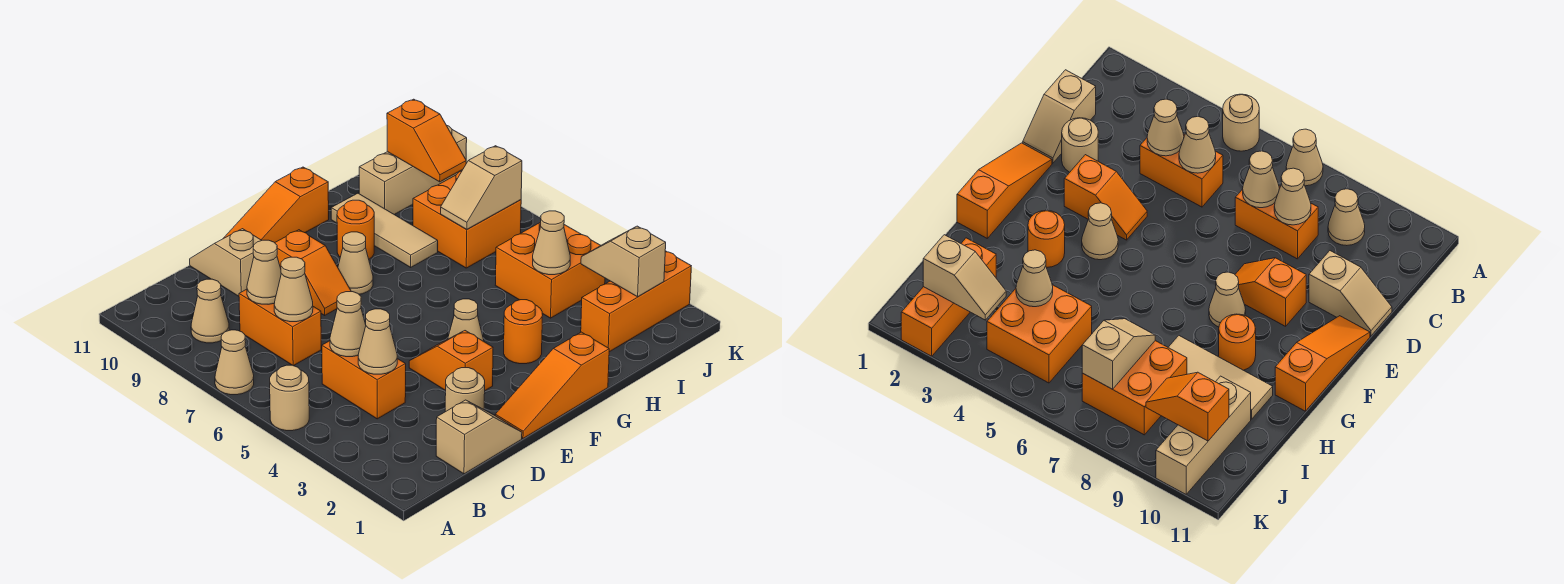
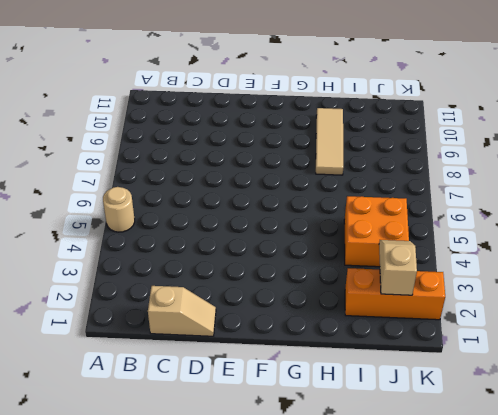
none -> tan 1x1 cone [215,330,254,395]
none -> tan 1x1 cone [191,279,229,343]
none -> orange 1x2 brick [322,341,406,419]

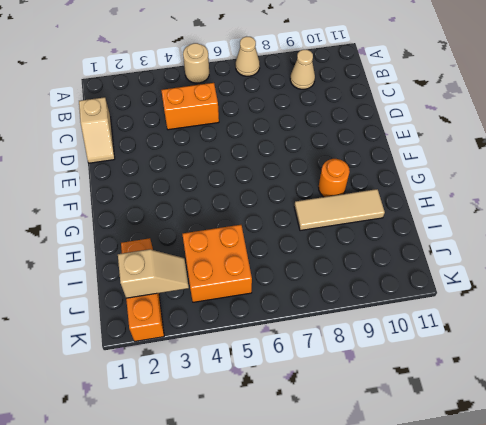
none -> orange 1x2 brick [239,289,321,366]
none -> tan 1x1 round brick [445,368,485,412]
none -> tan 1x2 slope [190,229,262,296]

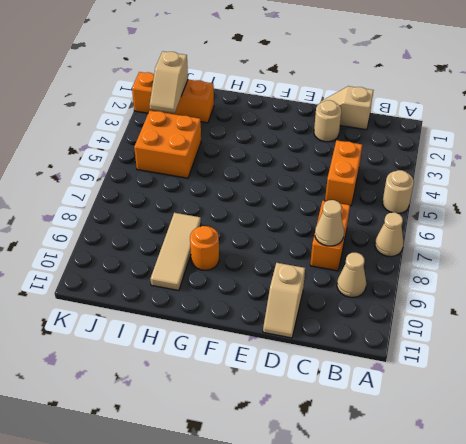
none -> orange 1x3 slope [495,332,609,438]
none -> orange 1x2 slope [409,331,493,391]
none -> orange 1x2 slope [275,230,351,315]

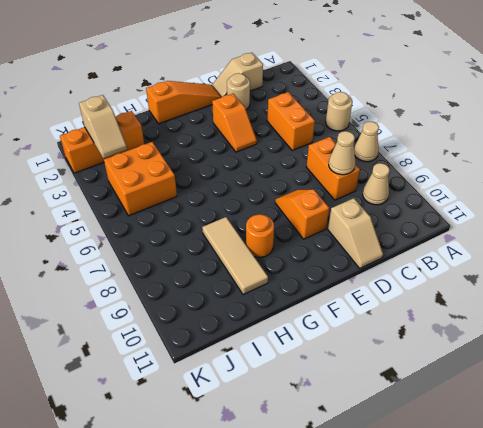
none -> orange 1x3 slope [223,167,329,242]
none -> tan 1x1 cone [448,299,484,341]
none -> tan 1x1 cone [338,232,373,294]

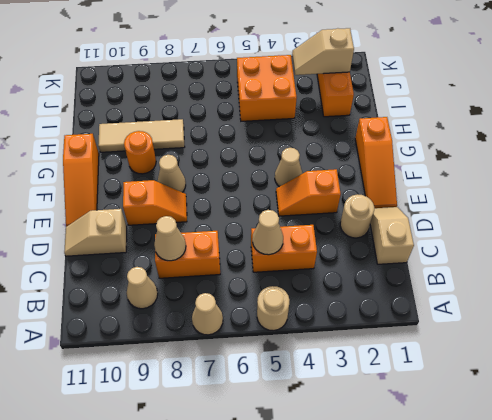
none -> orange 1x1 round brick [504,300,543,364]
none -> orange 2x2 brick [413,171,521,268]
none -> tan 1x3 brick [359,126,467,215]

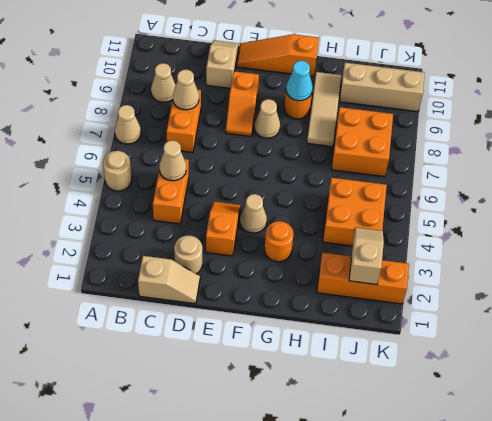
cyan 1x1 cone [286,61,312,101] -> none
none -> orange 1x3 slope [495,332,609,438]
none -> tan 1x1 cone [358,309,397,374]
none -> tan 1x1 cone [274,257,313,322]

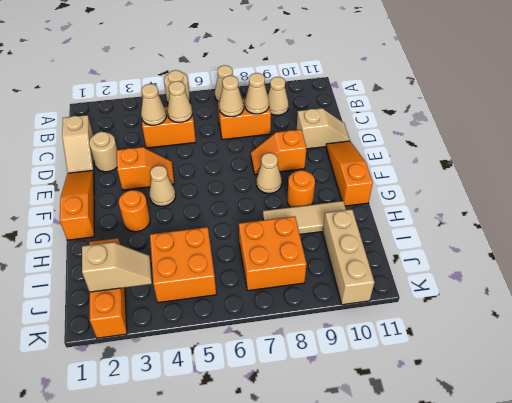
none -> tan 1x1 cone [533,211,570,275]
none -> tan 1x2 slope [441,146,522,230]
none -> orange 1x2 slope [387,99,466,182]

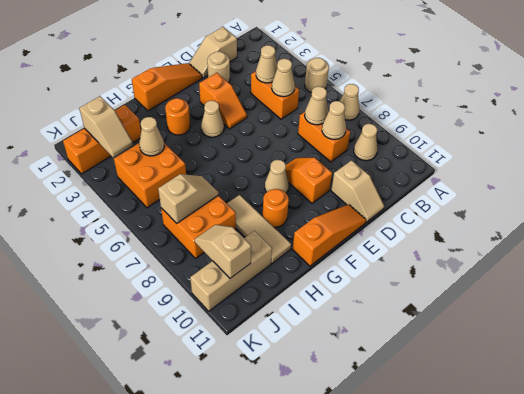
tan 1x2 slope [195,225,251,278] -> orange 1x2 slope [387,99,466,182]

